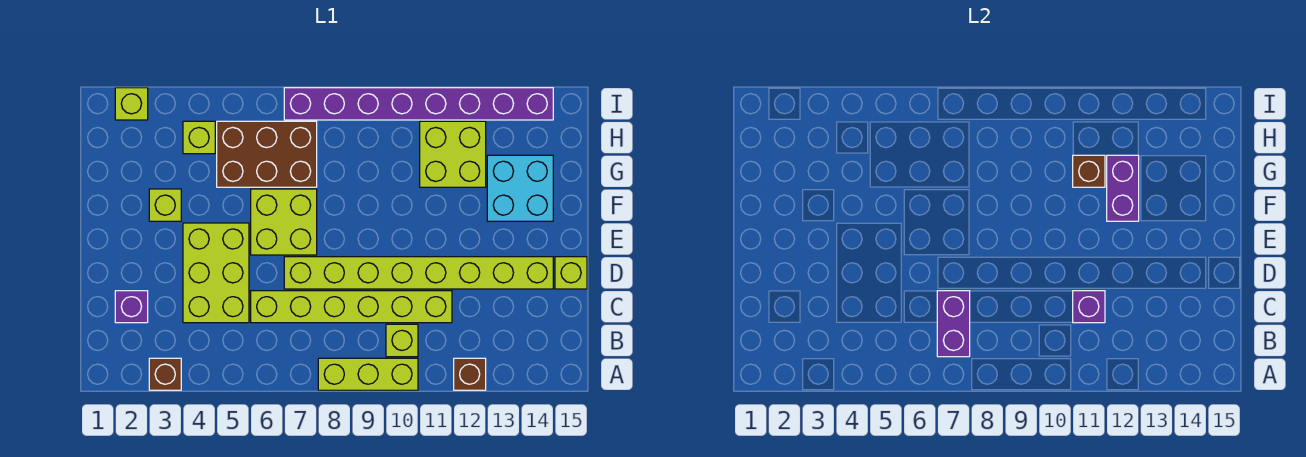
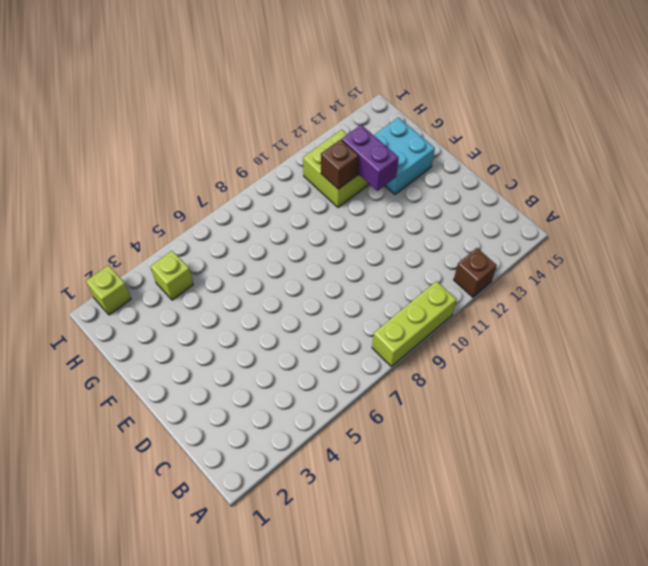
none -> brown 1x1 brick [149,358,181,390]
none -> lime 1x1 brick [386,324,418,357]
none -> purple 1x1 brick [115,291,148,323]

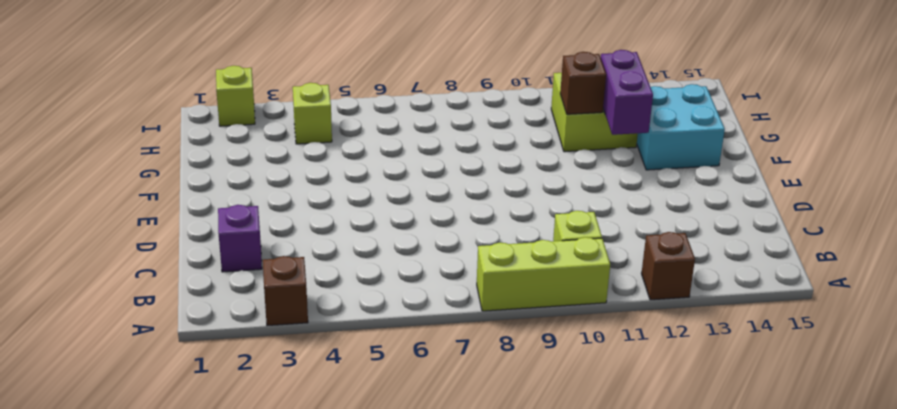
none -> lime 2x3 brick [183,223,249,323]
none -> lime 1x6 brick [251,291,452,323]
none -> lime 1x8 brick [284,257,553,289]

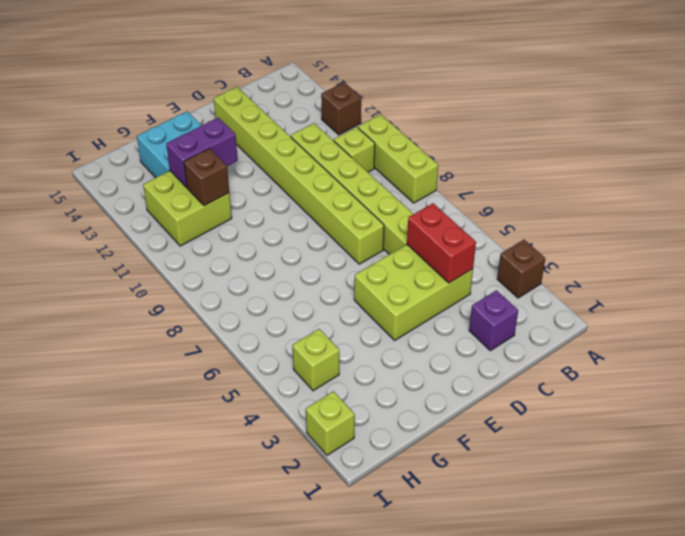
red 1x2 brick [407,203,476,283] -> none
none -> lime 1x1 brick [555,257,587,289]
none -> lime 2x2 brick [251,189,317,255]
none -> lime 1x1 brick [149,189,181,221]

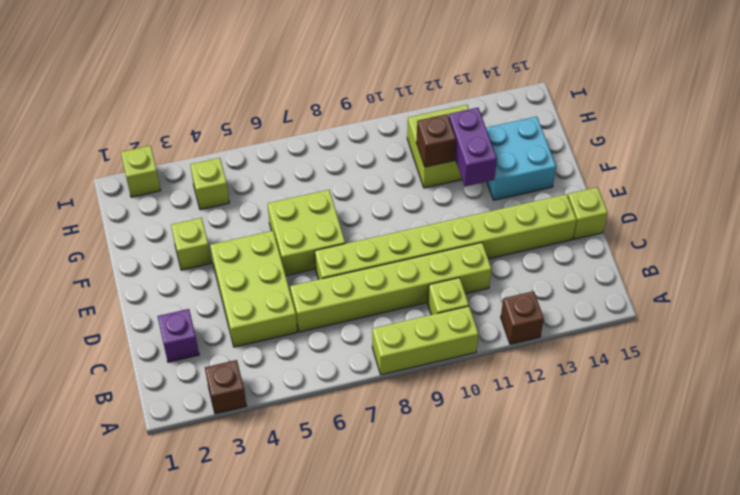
none -> brown 2x3 brick [217,121,317,187]
none -> purple 1x8 brick [284,88,553,120]
none -> purple 1x2 brick [937,291,970,357]

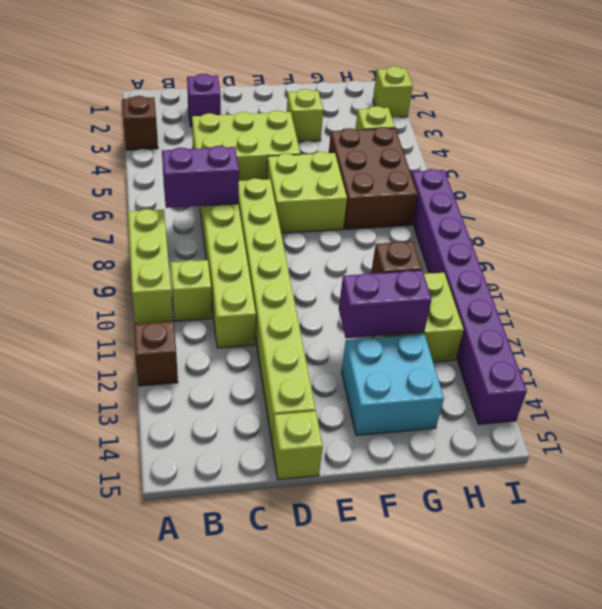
none -> purple 1x1 brick [1073,291,1105,323]

